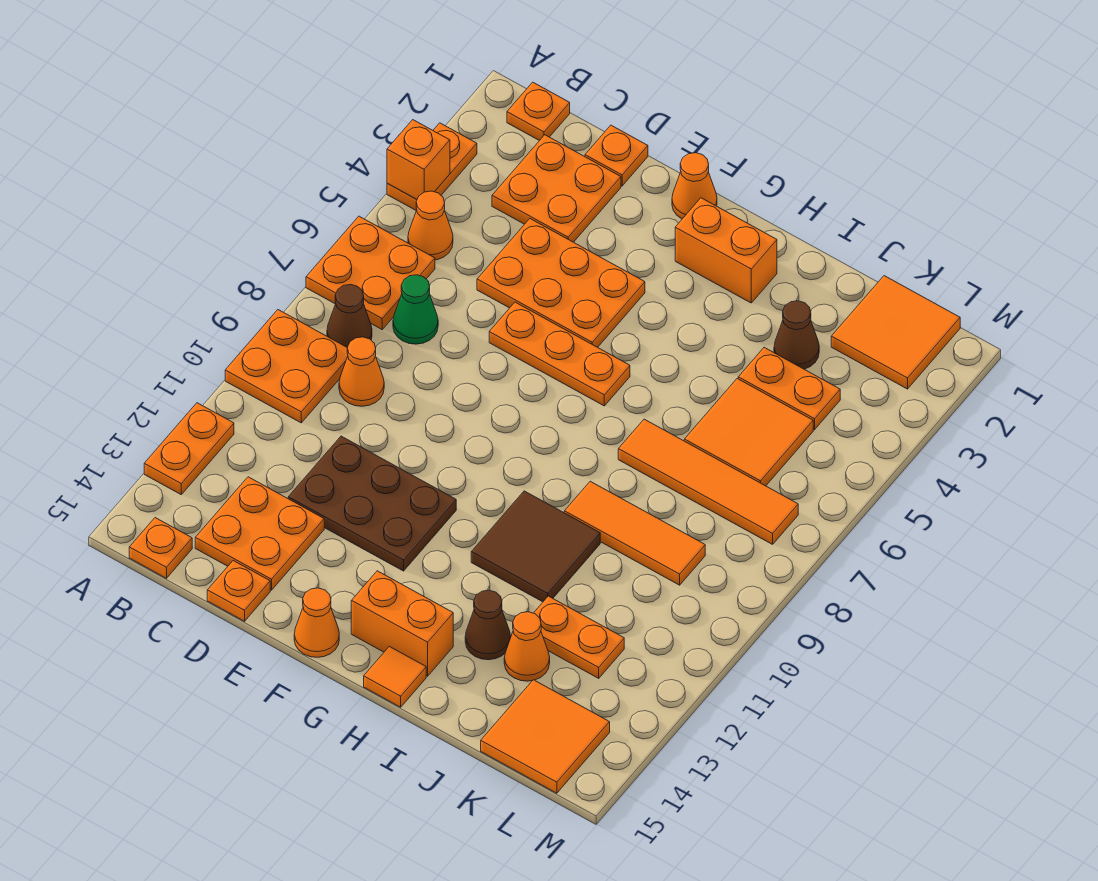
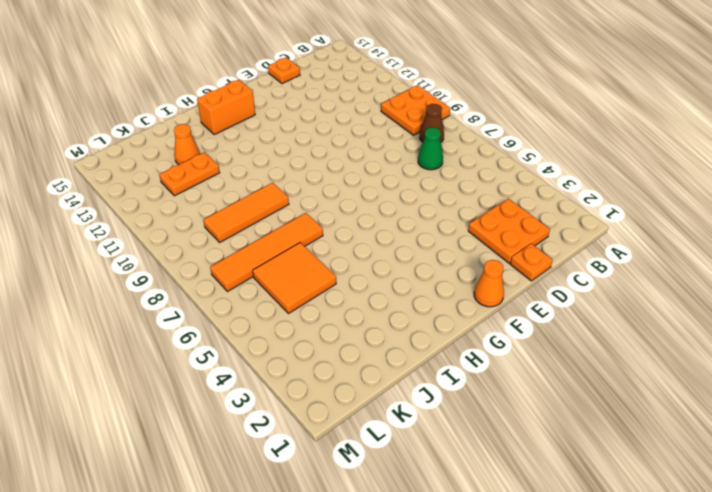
none -> orange 1x2 plate [387,123,477,210]
none -> orange 2x2 plate [306,216,435,329]
none -> orange 1x2 plate [144,403,234,494]
none -> orange 1x1 plate [507,82,570,141]

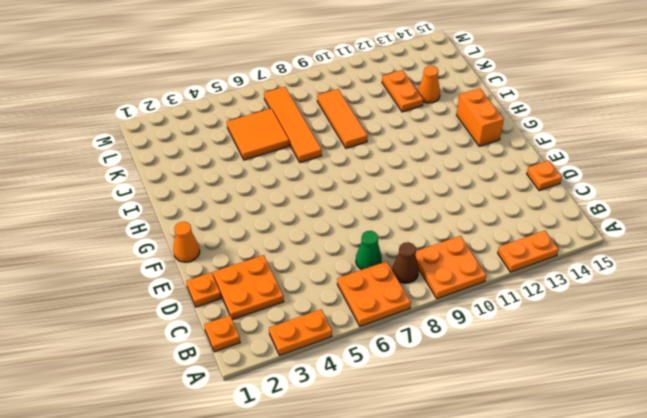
none -> orange 1x1 cone [408,191,453,260]
none -> orange 1x1 plate [129,518,192,578]
none -> orange 1x1 cone [339,337,384,406]
none -> orange 2x2 plate [195,477,324,590]

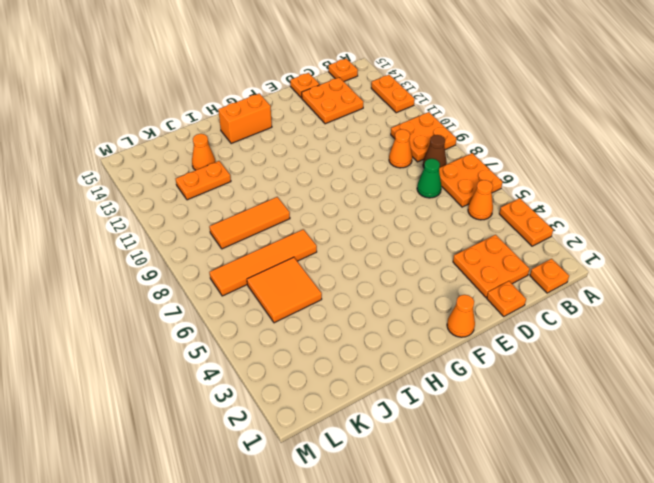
none -> orange 2x3 plate [477,219,645,347]
none -> brown 2x3 plate [288,436,456,571]
none -> orange 1x3 plate [489,302,630,406]
none -> orange 1x1 cone [294,588,339,657]

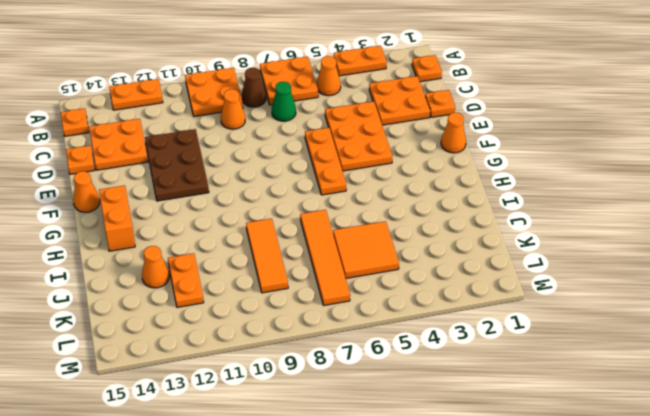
none -> orange 1x2 brick [675,198,777,303]
none -> brown 2x2 tile [471,491,600,602]
none -> orange 1x1 tile [364,646,426,707]
none -> brown 1x1 cone [465,590,511,660]

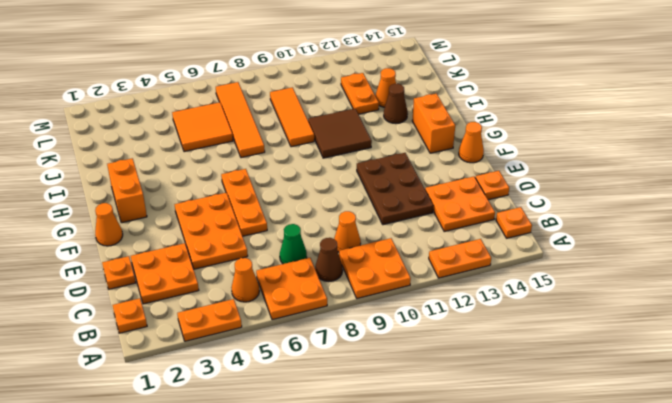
none -> orange 1x1 tile [364,646,426,707]
none -> brown 1x1 cone [774,301,819,369]
none -> orange 1x2 plate [738,347,840,430]
none -> orange 2x2 tile [831,276,960,389]

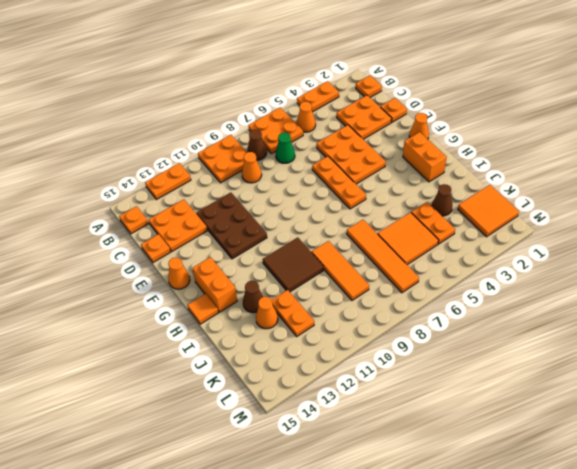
none -> orange 2x2 tile [481,680,610,793]
none -> orange 1x1 brick [387,120,450,199]

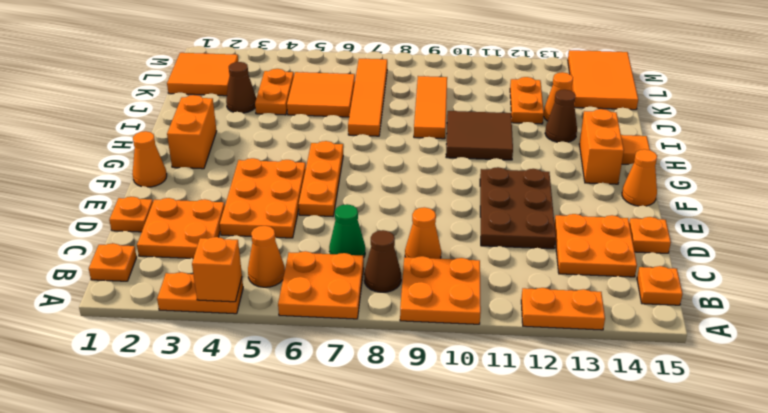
orange 2x3 tile [568,50,638,110] -> orange 2x2 tile [481,680,610,793]

